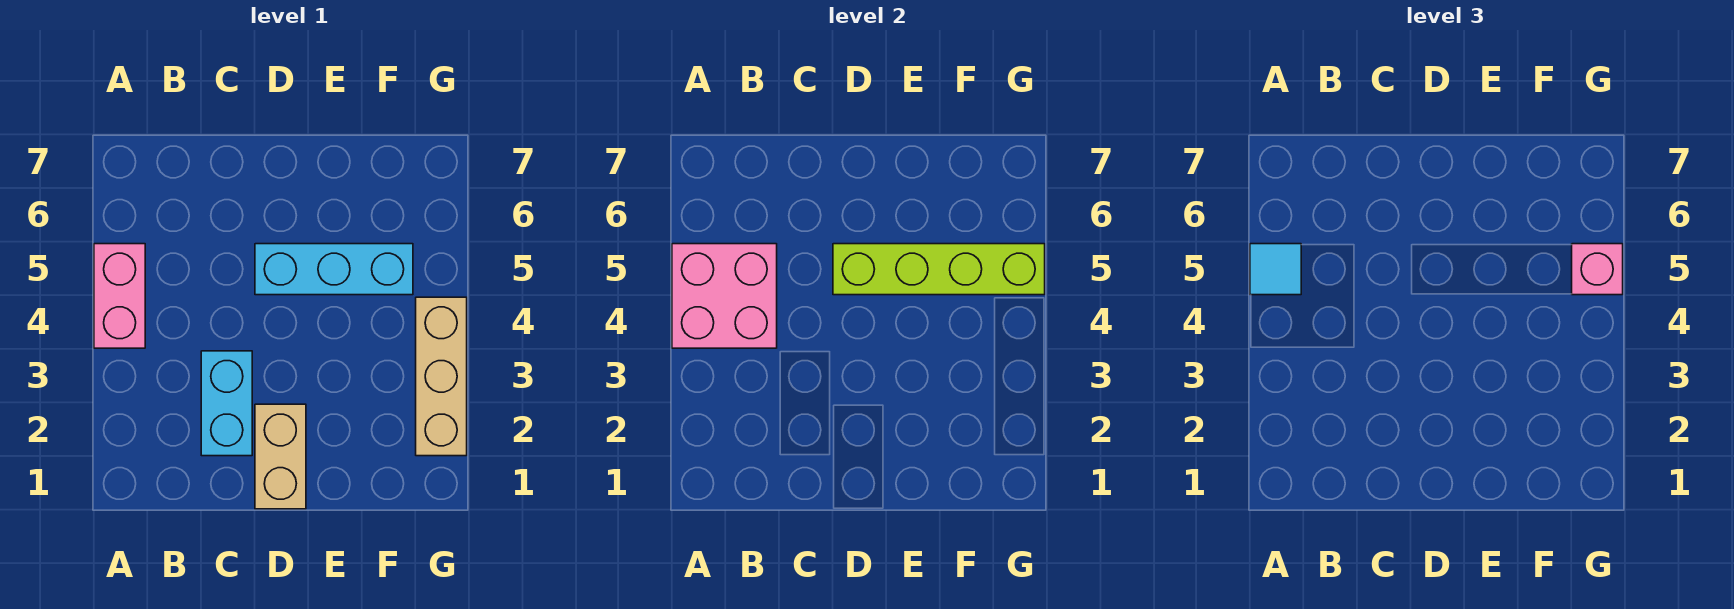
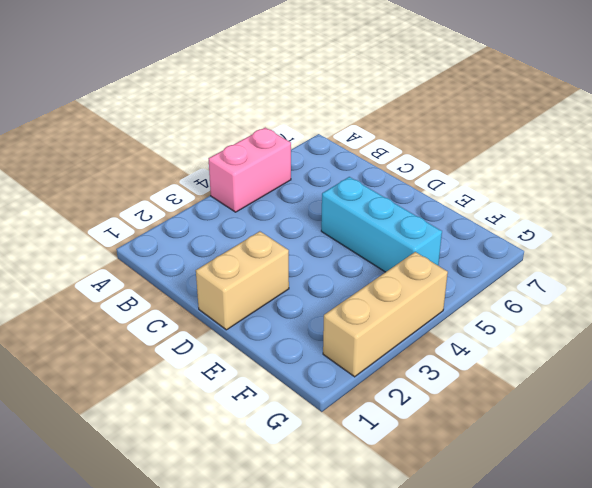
none -> cyan 1x2 brick [201,351,252,456]
none -> pink 2x2 brick [672,244,777,348]

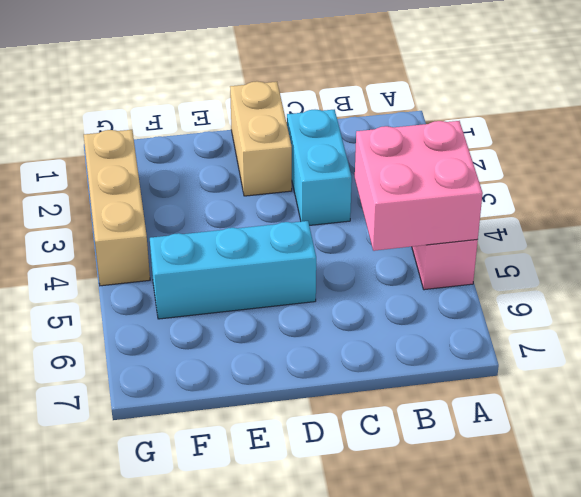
none -> lime 1x4 brick [833,244,1045,295]
none -> cyan 1x1 tile [1250,244,1301,295]

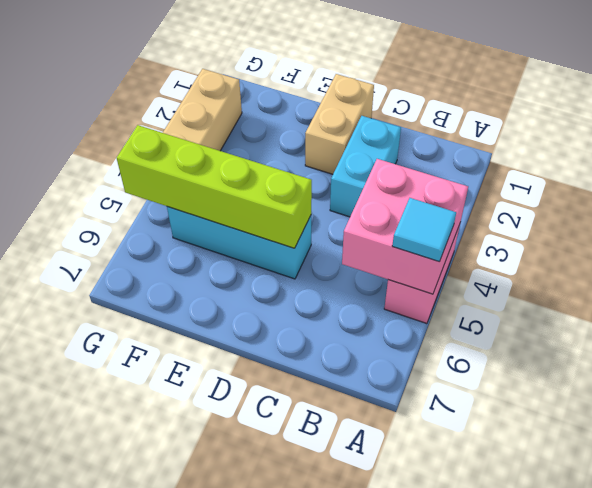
none -> pink 1x1 brick [1572,244,1623,295]

